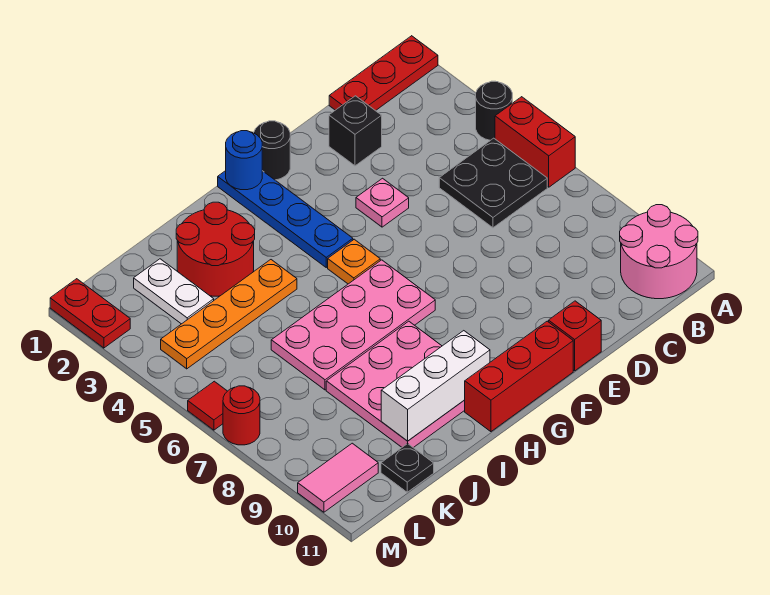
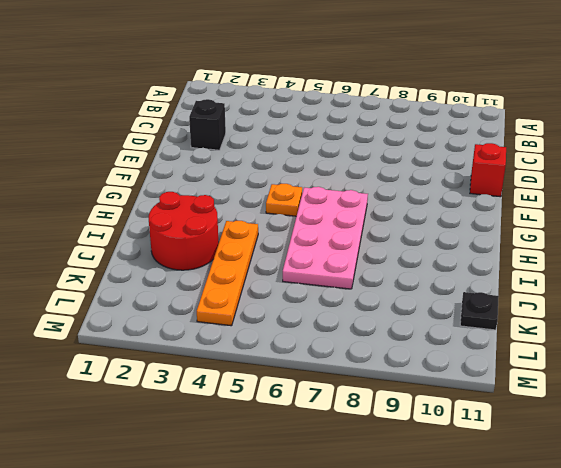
none -> red 1x3 plate [329,36,438,111]
none -> black 1x1 round brick [476,81,512,140]
none -> red 1x2 brick [495,97,575,187]

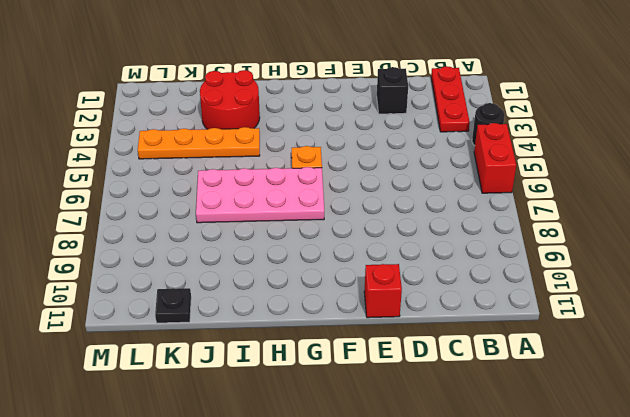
red 1x3 plate [431,66,470,132] -> red 1x3 plate turned to [329,36,438,111]
none -> pink 2x2 round brick [620,205,698,299]
none -> black 2x2 plate [439,138,547,228]
none -> pink 1x1 plate [356,178,409,227]

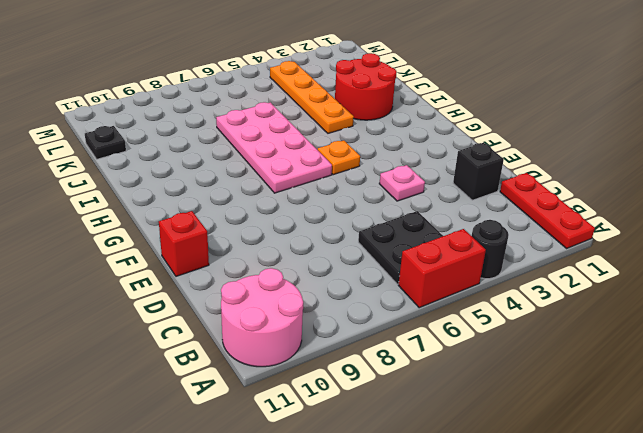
none -> black 1x1 round brick [254,121,290,180]
none -> red 1x3 brick [465,321,573,432]
none -> blue 1x4 plate [218,171,353,267]

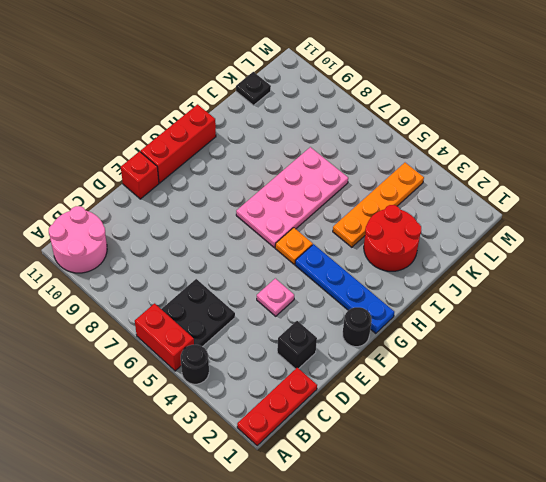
none -> pink 3x3 plate [326,321,465,448]
none -> white 1x2 plate [134,259,214,324]
none -> pink 1x2 tile [298,443,378,512]

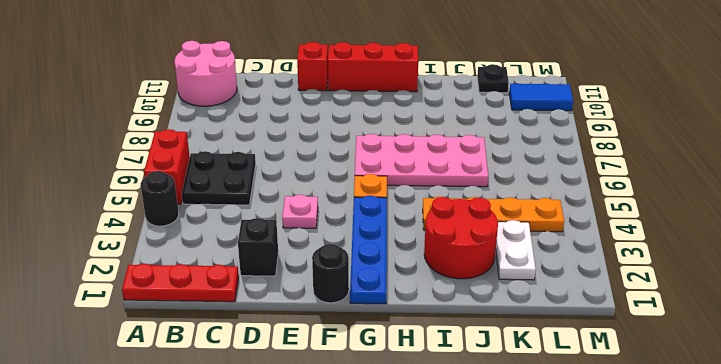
blue 1x2 tile [509,84,573,111] -> pink 1x2 tile [298,443,378,512]
none -> pink 3x3 plate [326,321,465,448]
none -> red 1x2 plate [50,279,130,348]
none -> red 1x1 tile [188,381,227,430]

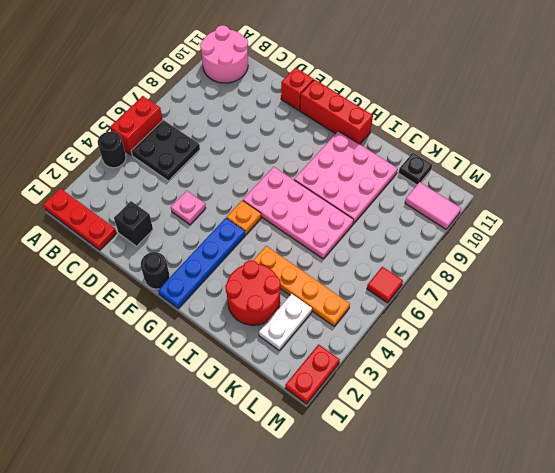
none -> red 1x1 round brick [223,386,260,445]
none -> blue 1x1 round brick [226,131,262,190]
none -> white 1x3 brick [381,331,490,441]

